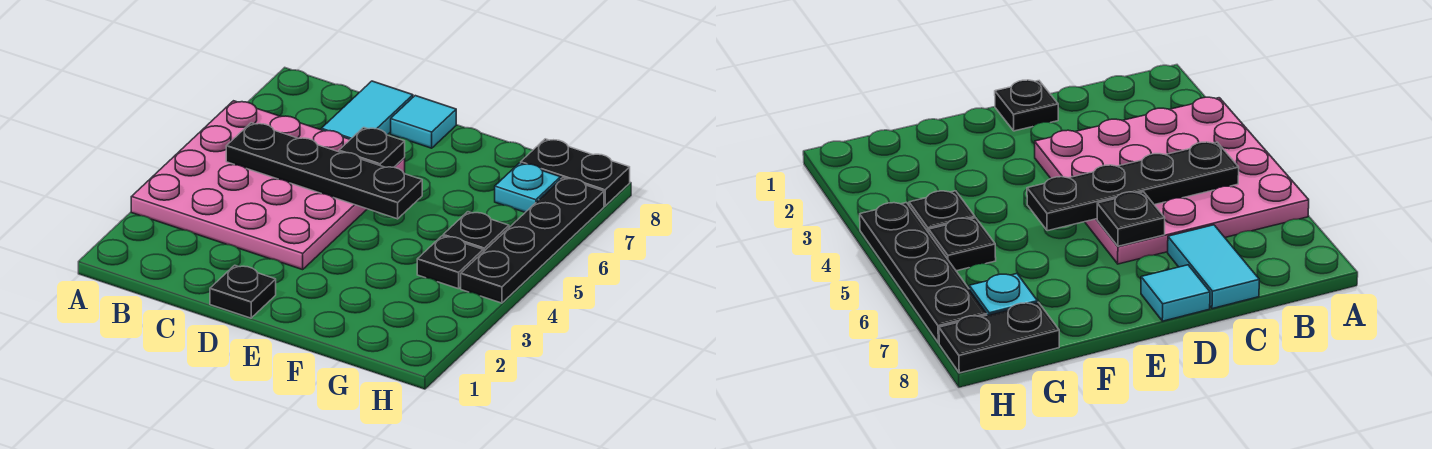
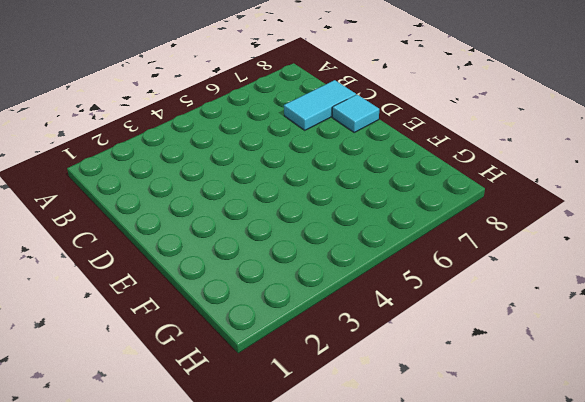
none -> pink 4x4 plate [131,101,405,270]
none -> black 1x1 plate [210,265,276,318]

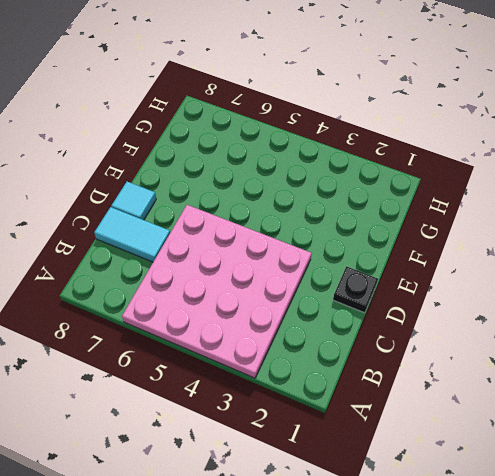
none -> black 1x1 plate [417,236,483,289]
none -> black 1x1 plate [443,212,509,252]

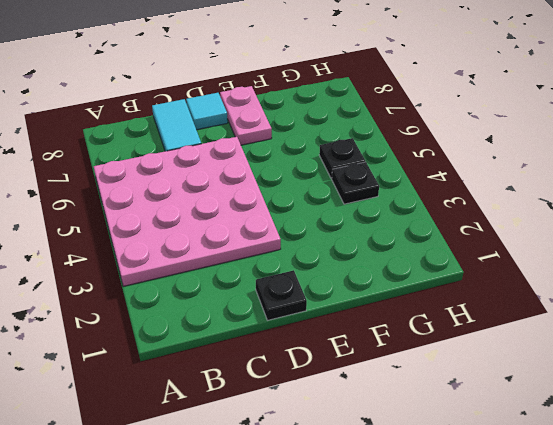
pink 1x2 plate [220,86,272,145] -> none
none -> cyan 1x1 plate [495,163,561,212]
none -> black 1x2 plate [521,139,630,206]

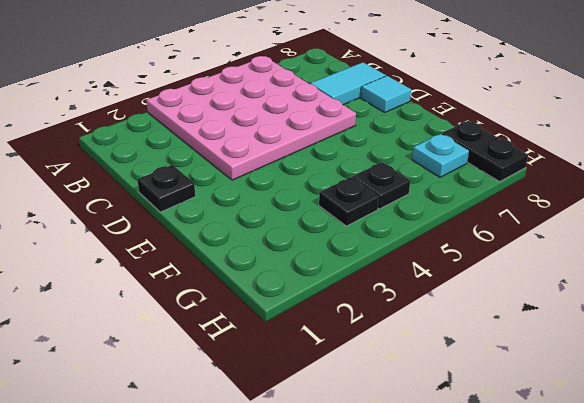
none -> black 1x4 plate [461,178,604,303]
none -> black 1x4 plate [226,123,422,219]

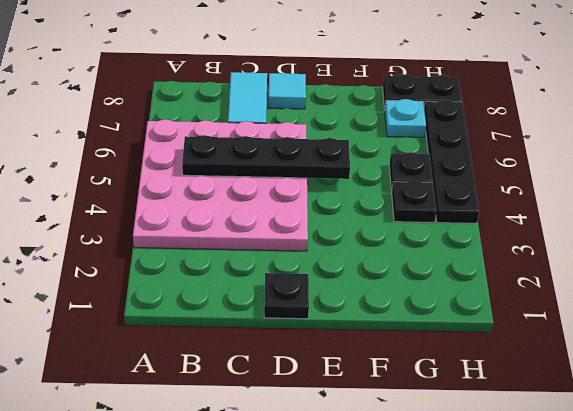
none -> black 1x1 plate [339,127,405,167]

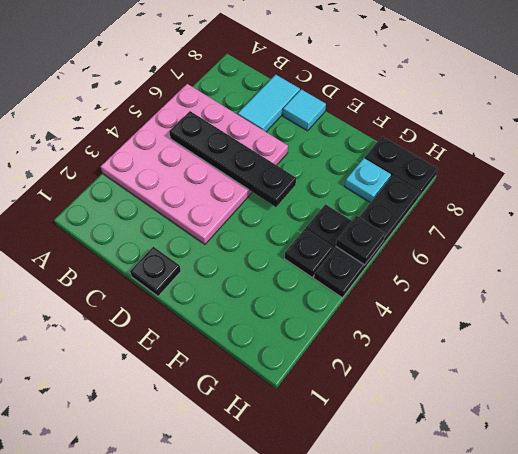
black 1x1 plate [336,216,385,265] -> black 1x1 plate moved to [339,127,405,167]

